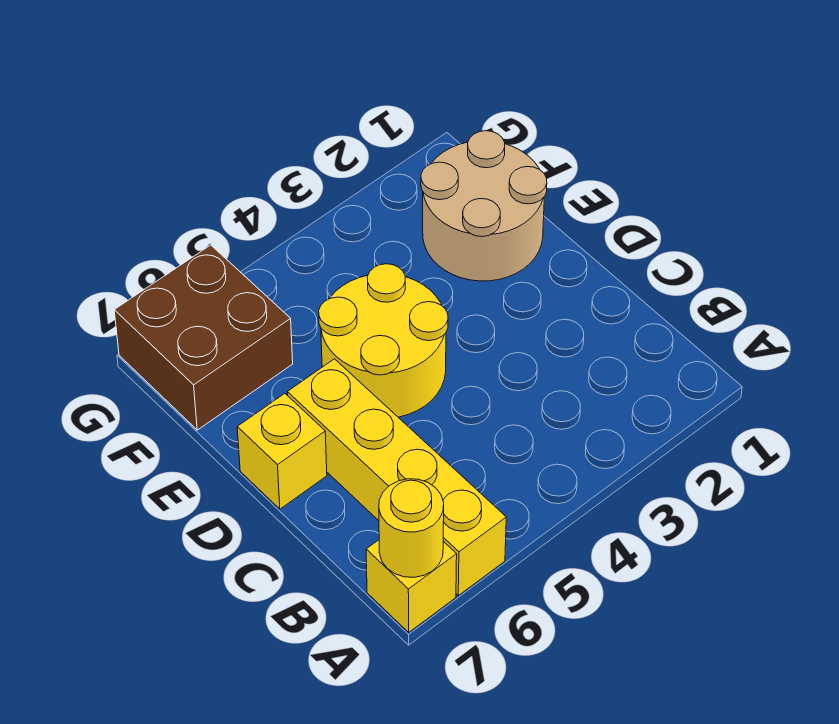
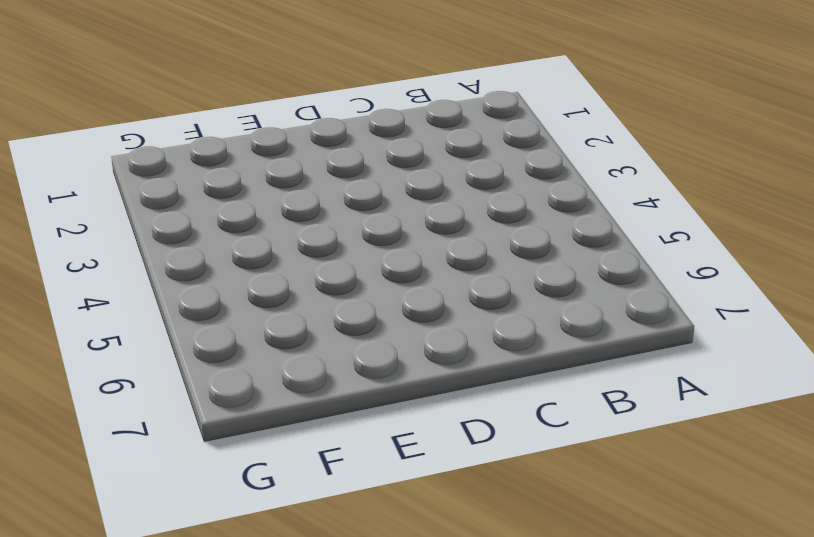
none -> yellow 1x4 brick [287,359,506,595]
none -> yellow 1x1 brick [366,540,457,632]

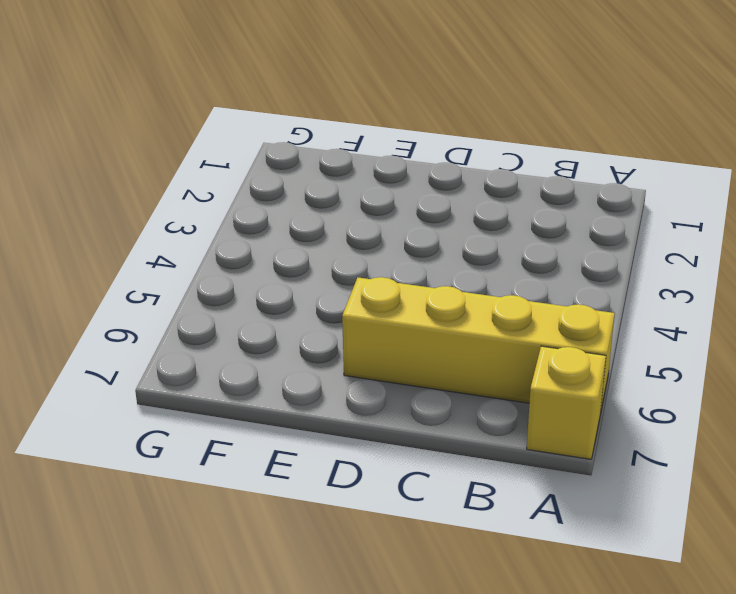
none -> yellow 2x2 round brick [319,264,448,417]
none -> yellow 1x1 brick [237,394,327,509]

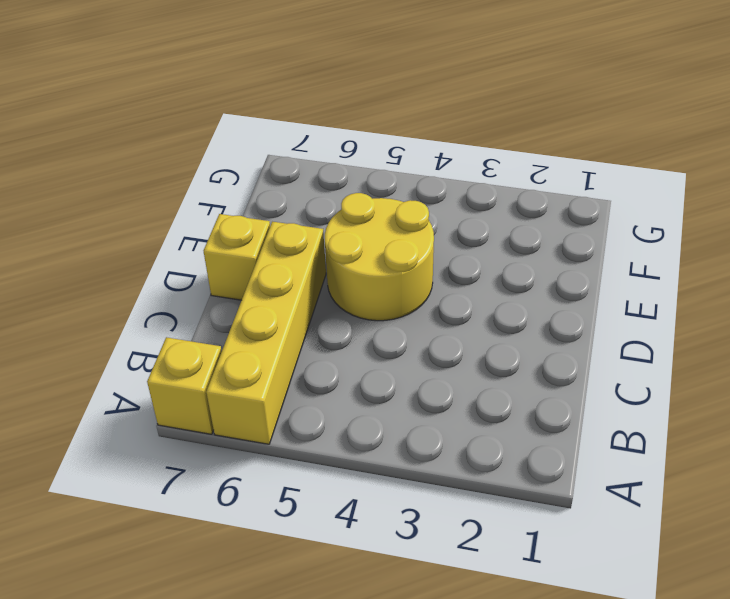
none -> tan 2x2 round brick [421,131,547,281]
none -> brown 2x2 brick [114,245,293,430]

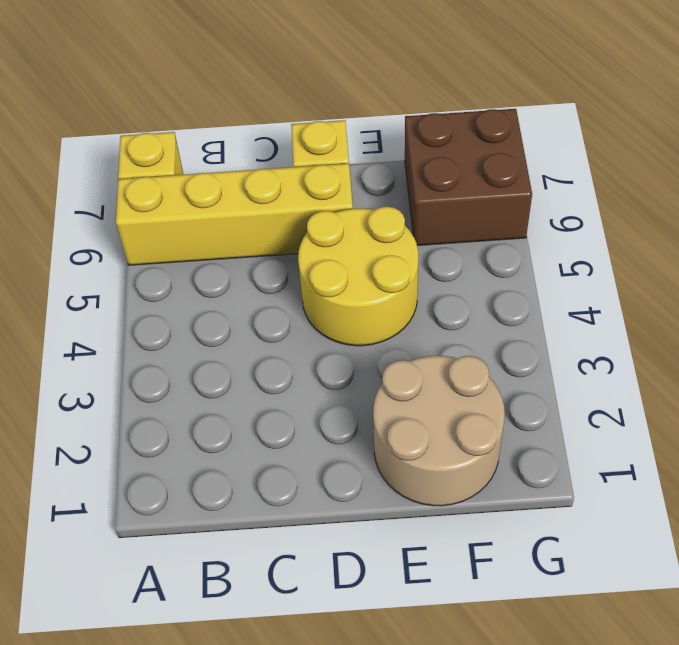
none -> yellow 1x1 round brick [379,479,444,577]

